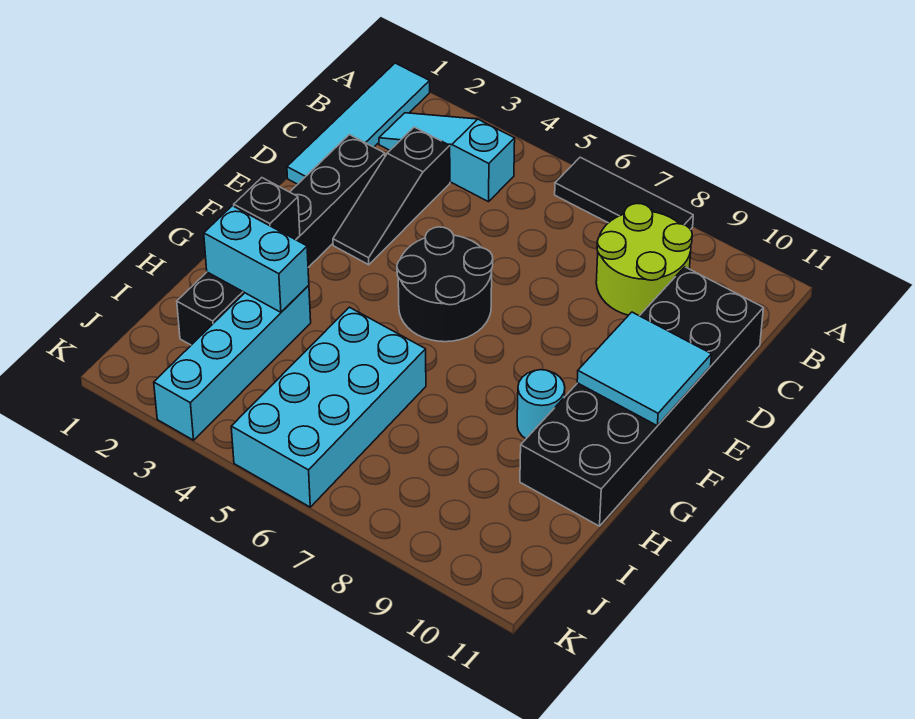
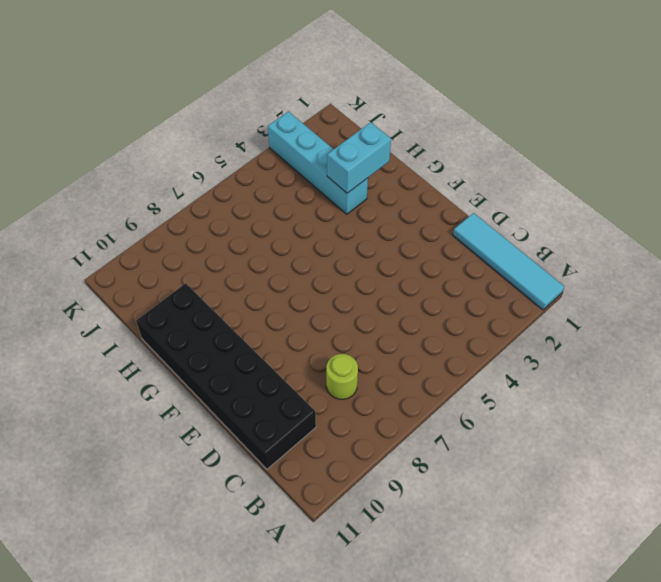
lime 1x1 round brick [326,354,358,399] -> lime 2x2 round brick [596,204,692,316]
none -> black 1x3 tile [555,157,693,230]
none -> cyan 1x3 slope [379,113,515,202]
none -> black 1x3 slope [333,127,450,265]

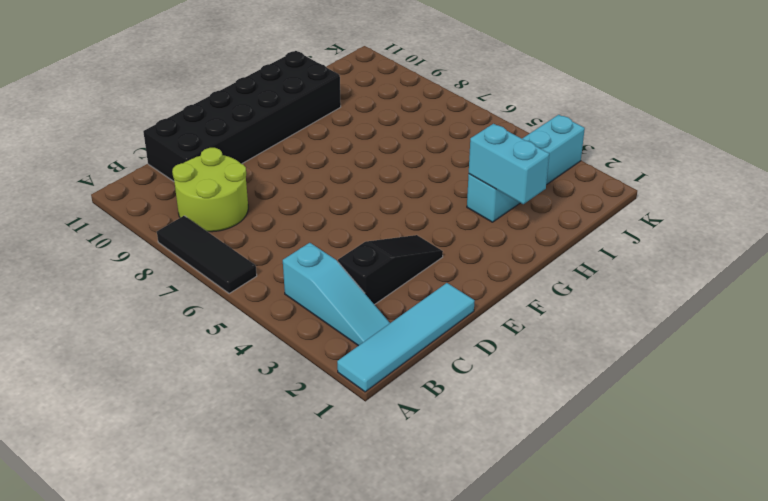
none -> black 1x6 brick [177,135,385,345]
none -> black 2x2 round brick [397,227,493,342]
none -> cyan 1x1 round brick [517,370,565,439]

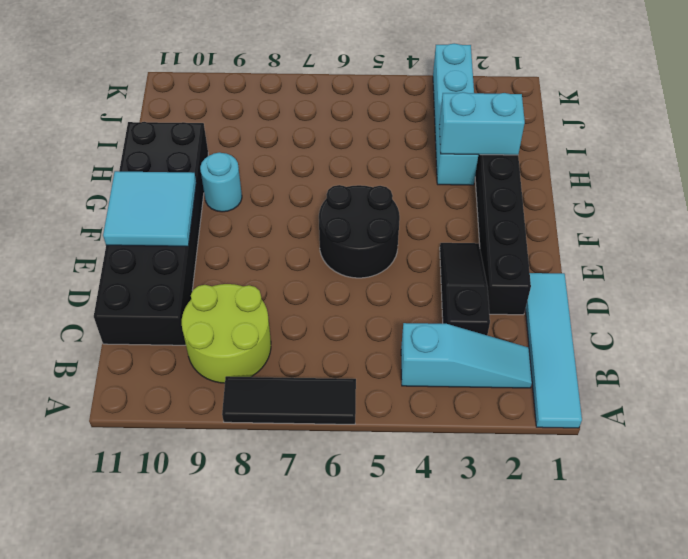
none -> cyan 2x4 brick [231,307,426,507]
none -> black 1x1 brick [234,178,300,240]

